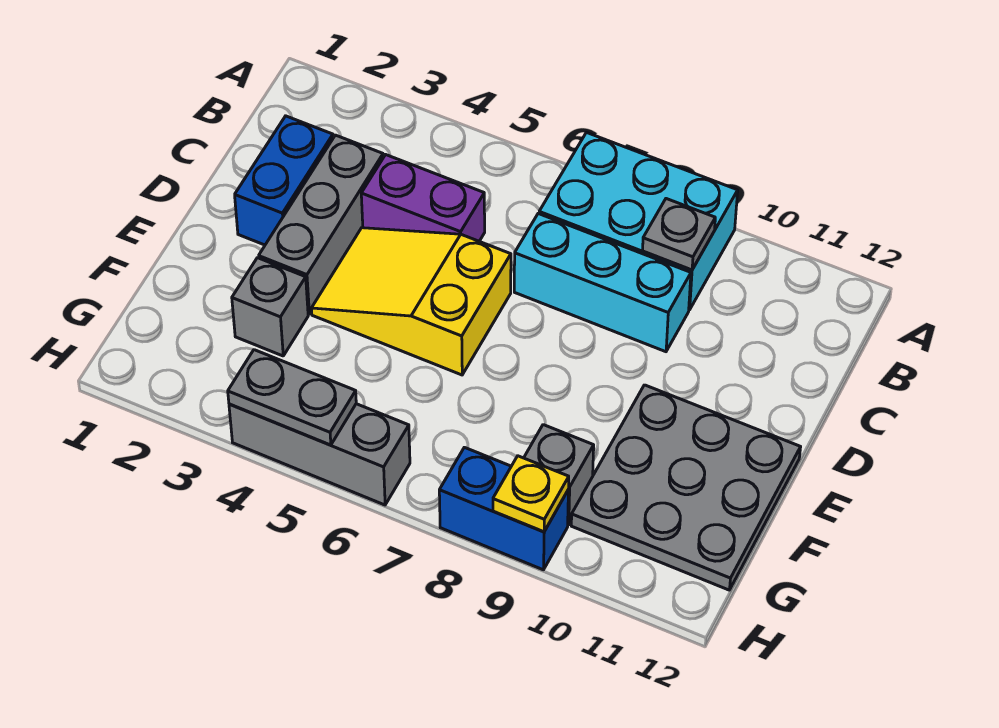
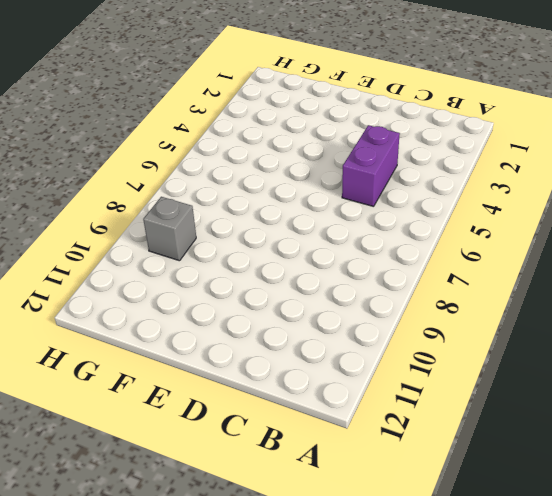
none -> cyan 2x3 brick [539,133,738,310]
none -> blue 1x2 brick [235,116,333,245]
none -> grey 1x3 brick [259,135,383,314]

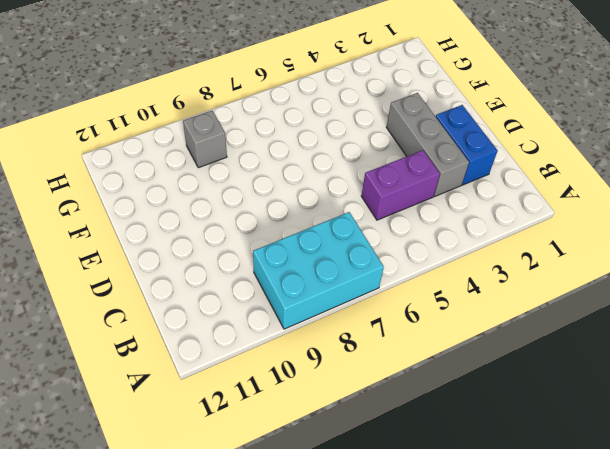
none -> cyan 1x3 brick [514,214,691,352]
none -> yellow 2x3 slope [311,228,511,375]
none -> grey 3x3 plate [571,385,801,590]

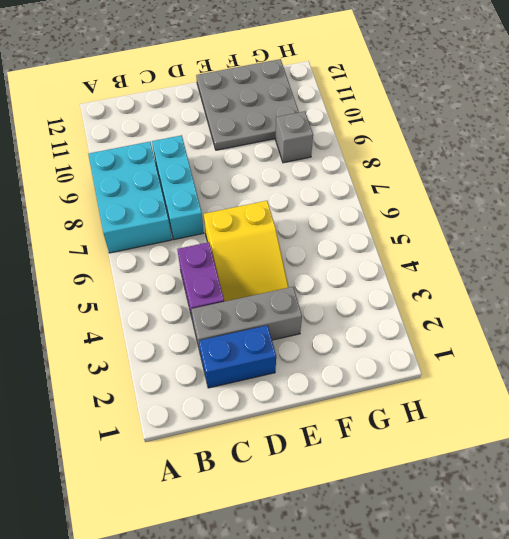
none -> grey 1x1 brick [232,258,308,356]
none -> grey 1x3 brick [229,404,410,505]
none -> blue 1x2 brick [439,447,568,570]

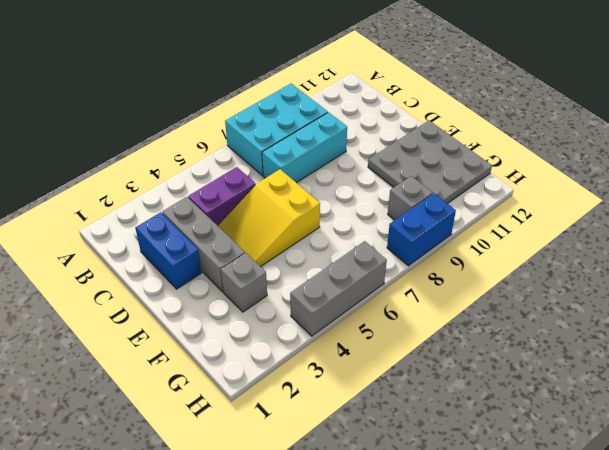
none -> grey 1x1 plate [643,199,715,270]
none -> grey 1x2 plate [228,350,356,445]
none -> yellow 1x1 plate [493,456,569,532]

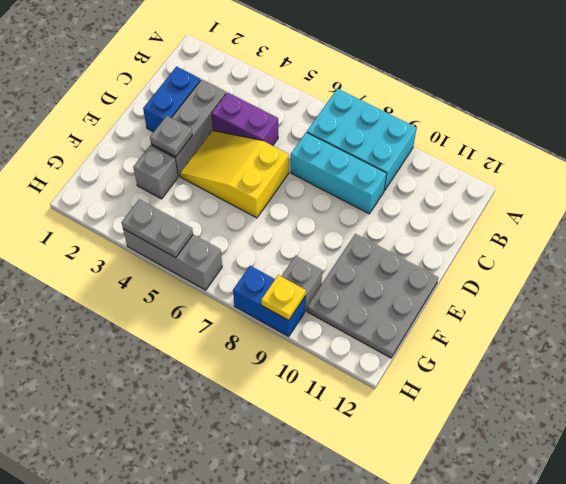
grey 1x1 plate [150,116,192,157] -> grey 1x1 plate moved to [643,199,715,270]

